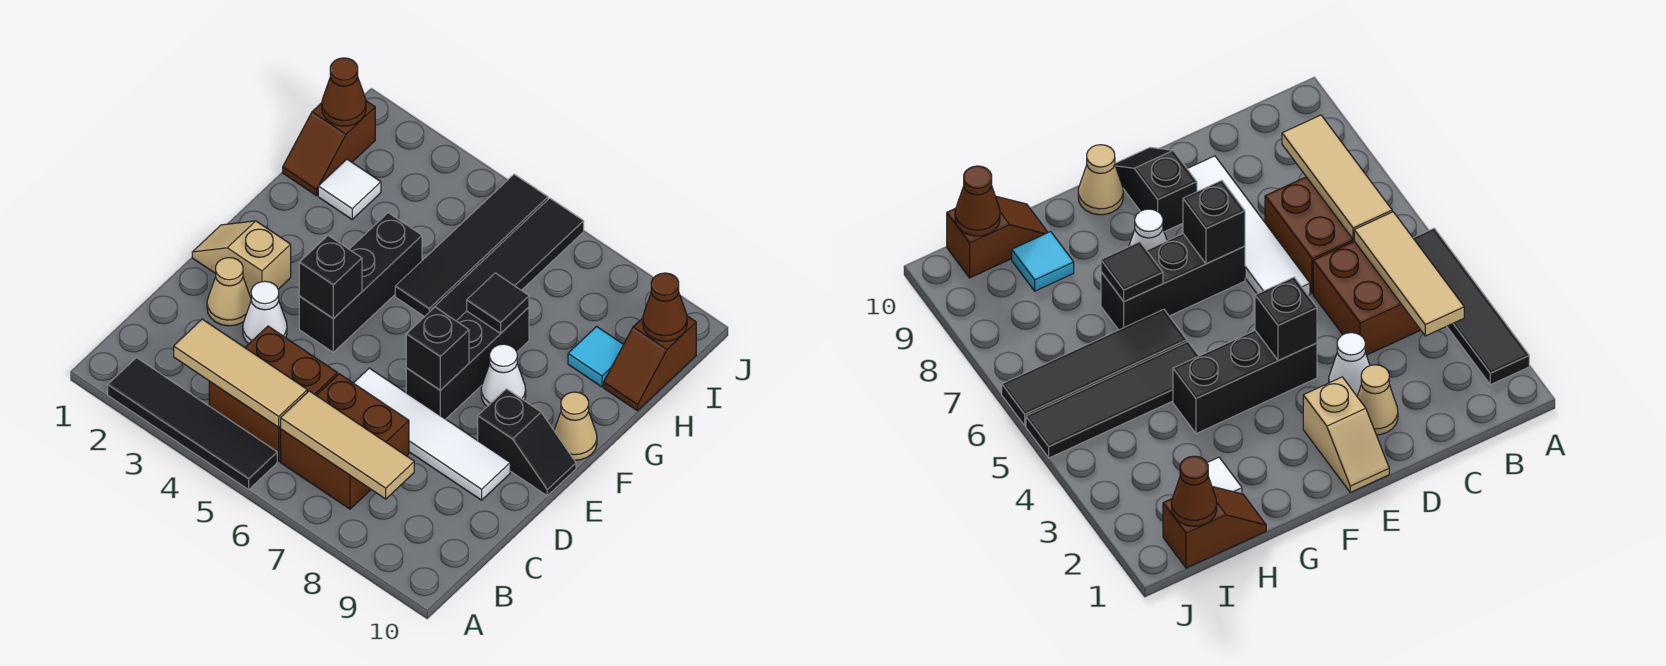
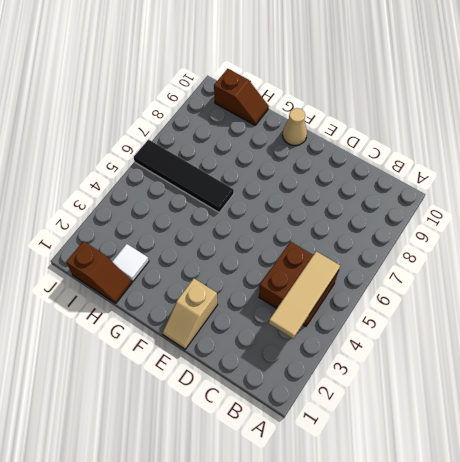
none -> black 1x4 tile [108,358,277,490]
none -> brown 2x2 brick [281,374,409,509]
none -> tan 1x1 cone [207,258,251,326]

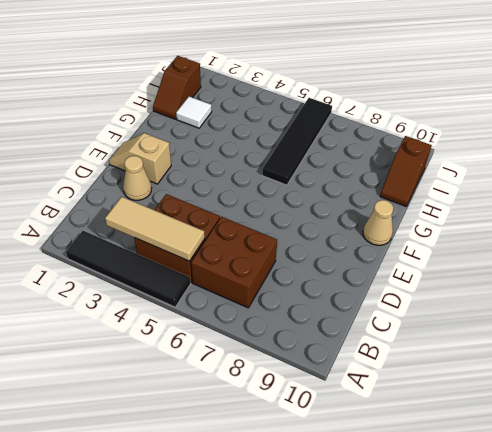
none -> white 1x1 cone [243,281,287,344]
none -> white 1x4 tile [354,368,510,500]
none -> black 1x3 brick [299,213,422,352]

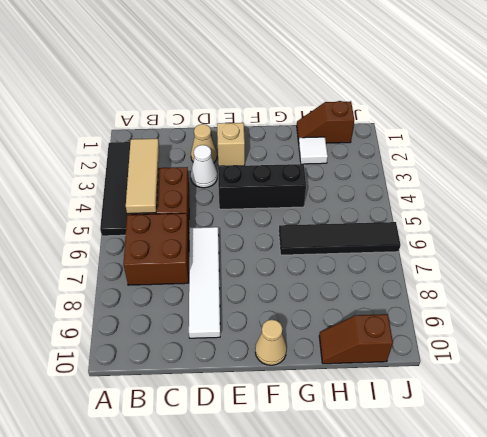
none -> black 1x3 brick [406,307,529,419]
none -> black 1x2 slope [478,389,576,496]
none -> white 1x1 cone [481,344,526,407]

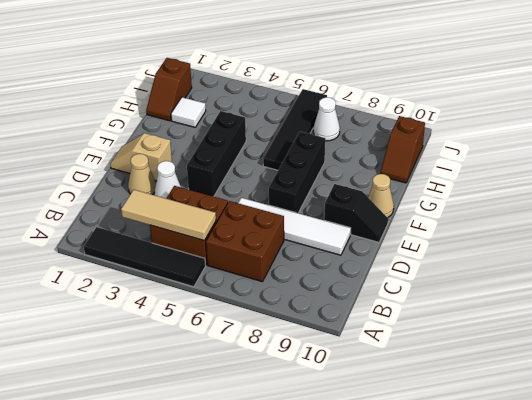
white 1x1 cone [313,97,340,141] -> white 1x1 cone moved to [481,344,526,407]
none -> black 1x4 tile [395,174,548,317]
none -> cyan 1x1 tile [568,326,624,387]
none -> tan 1x3 tile [281,391,414,499]

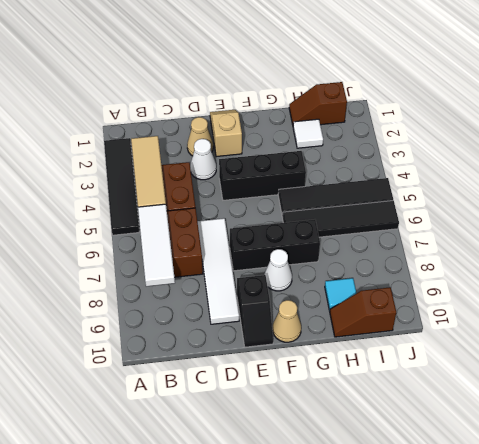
white 1x3 tile [138,204,175,287] -> tan 1x3 tile [281,391,414,499]
none -> black 1x1 brick [299,236,362,319]
none -> black 1x1 brick [406,307,469,390]
none -> black 1x1 tile [467,273,529,333]

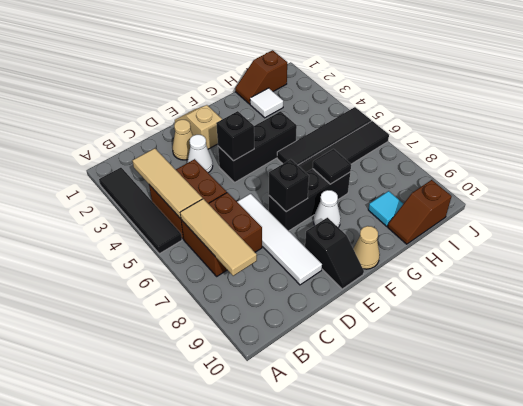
none -> brown 1x1 cone [322,58,366,126]
none -> brown 1x1 cone [643,273,687,341]

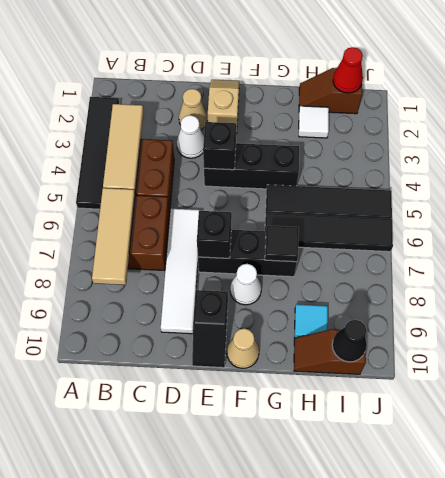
red 1x1 cone [333,47,363,93] -> brown 1x1 cone [322,58,366,126]
black 1x1 cone [332,320,367,362] -> brown 1x1 cone [643,273,687,341]

